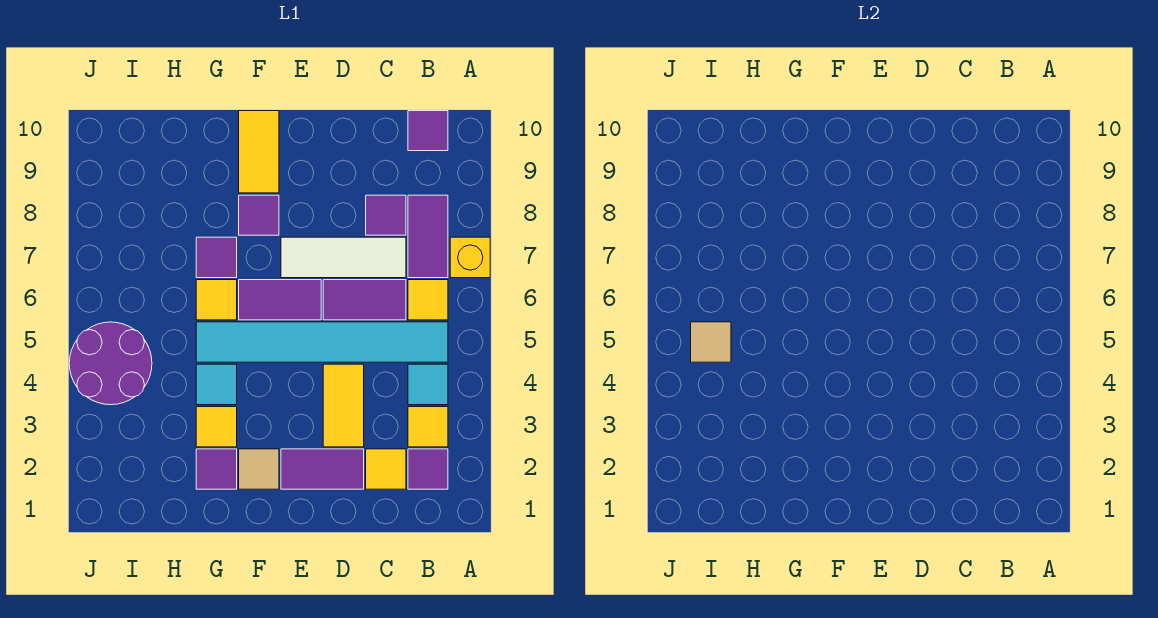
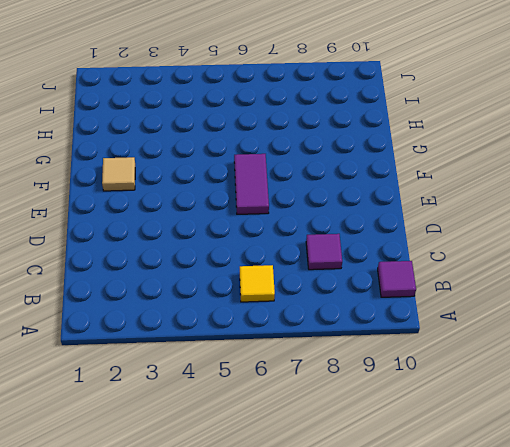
none -> yellow 1x1 brick [450,237,490,278]
none -> purple 1x1 tile [408,449,448,489]
none -> yellow 1x1 tile [408,407,448,447]

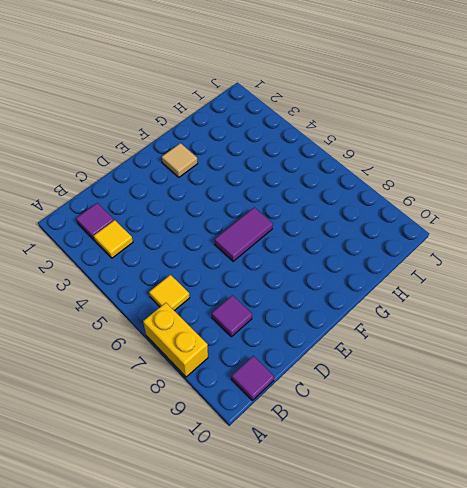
yellow 1x2 brick [143,303,208,377] -> yellow 1x1 brick [450,237,490,278]
none -> cyan 1x1 tile [408,364,448,405]
none -> cyan 1x6 tile [196,322,448,362]
none -> purple 1x2 tile [408,195,448,278]

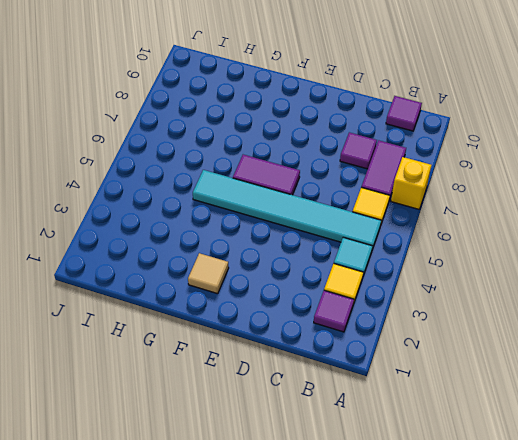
none -> yellow 1x1 tile [366,449,406,489]
none -> purple 1x2 tile [323,280,406,320]
none -> white 1x3 tile [281,237,406,278]

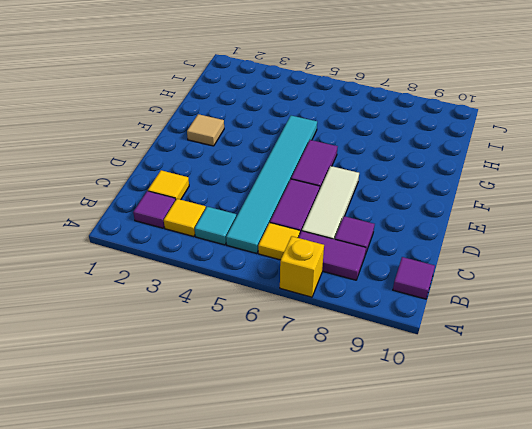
none -> purple 1x2 tile [281,449,364,489]
none -> yellow 1x2 tile [323,364,364,447]
none -> purple 1x1 tile [239,195,279,235]

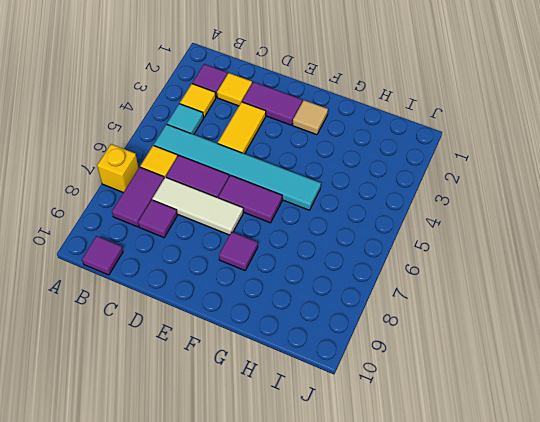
none -> yellow 1x2 tile [239,111,279,193]
none -> purple 1x1 tile [196,449,237,489]
none -> yellow 1x1 tile [196,407,237,447]

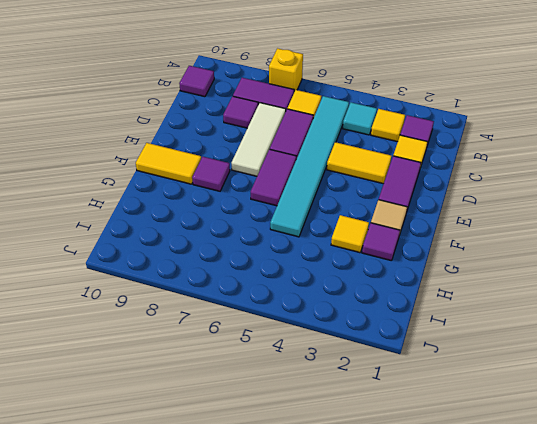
none -> cyan 1x1 tile [196,364,237,405]
none -> yellow 1x1 tile [196,280,237,320]
none -> purple 1x1 tile [196,237,237,278]

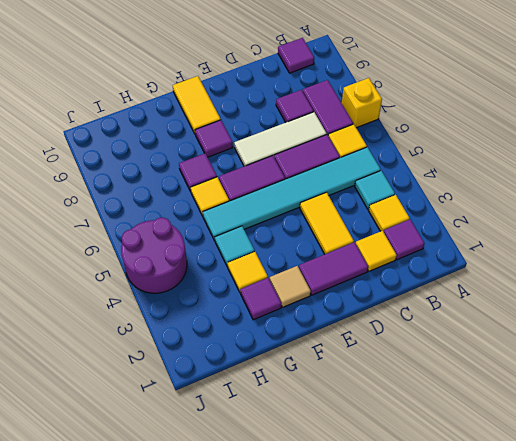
none -> tan 1x1 tile [691,322,731,362]

